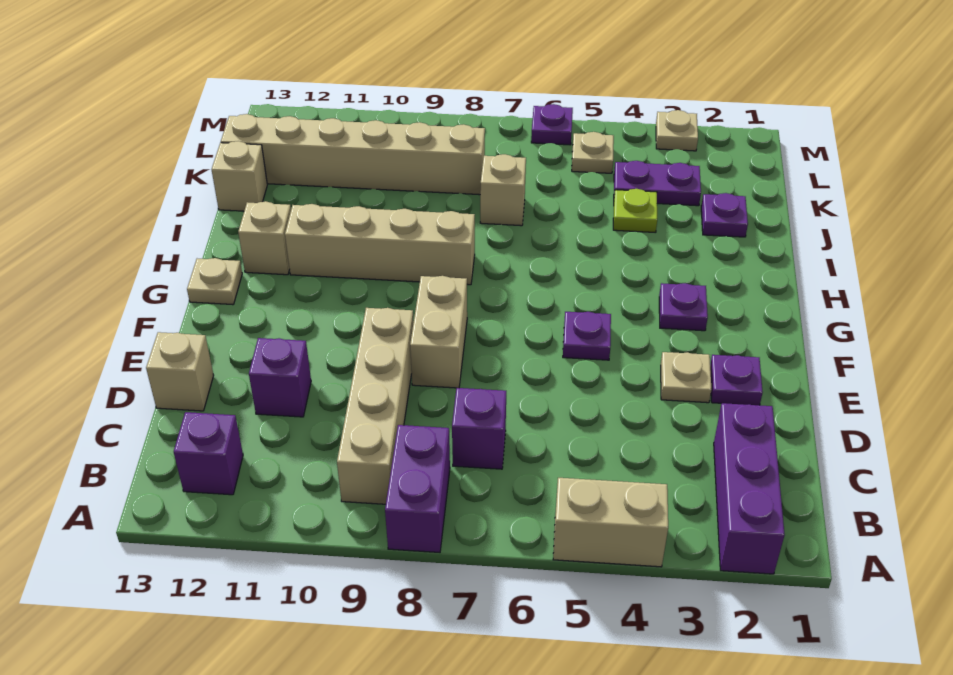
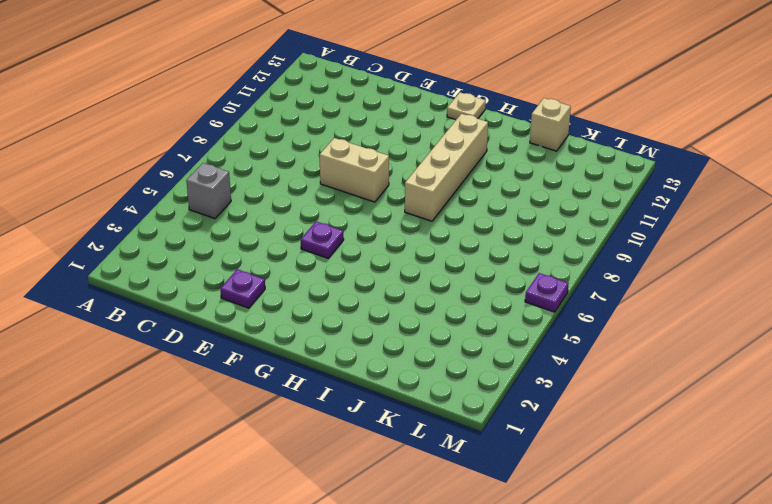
grey 1x1 brick [186,163,231,219] -> none
none -> purple 1x3 brick [714,403,785,574]
none -> tan 1x2 brick [553,478,668,567]
none -> purple 1x2 brick [385,425,450,552]

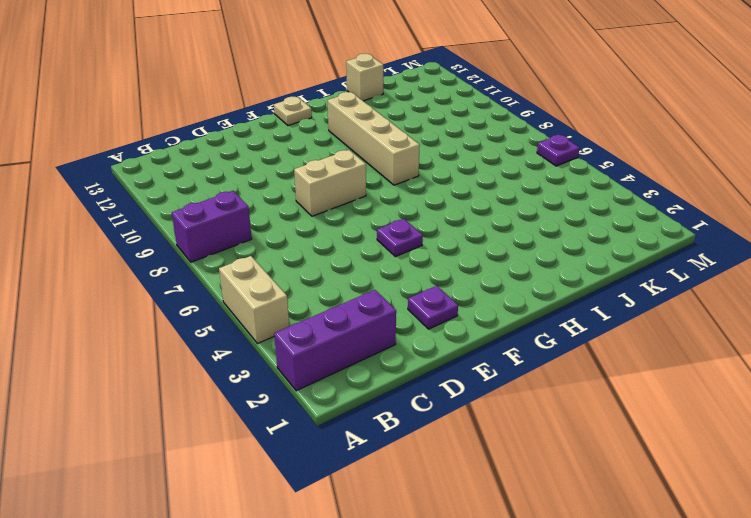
none -> tan 1x4 brick [337,308,414,504]
none -> purple 1x1 brick [174,412,243,495]
none -> purple 1x1 brick [452,388,506,469]

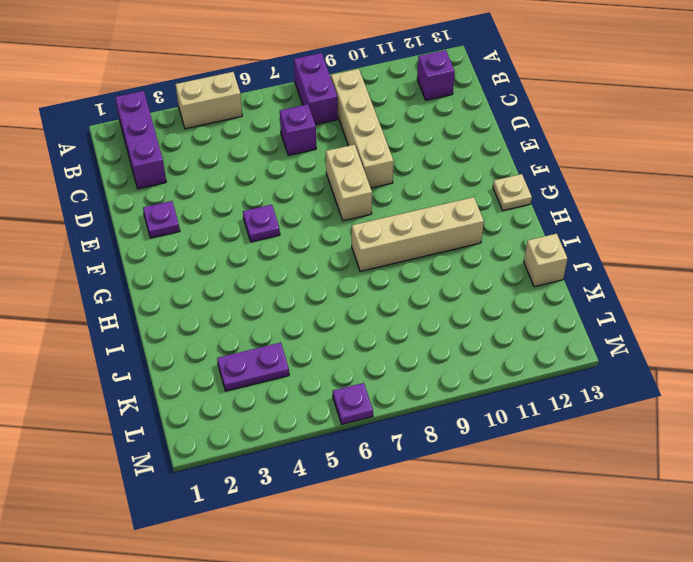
none -> purple 1x1 brick [249,338,311,417]
none -> tan 1x1 brick [146,332,214,411]
none -> tan 1x1 plate [661,352,711,403]

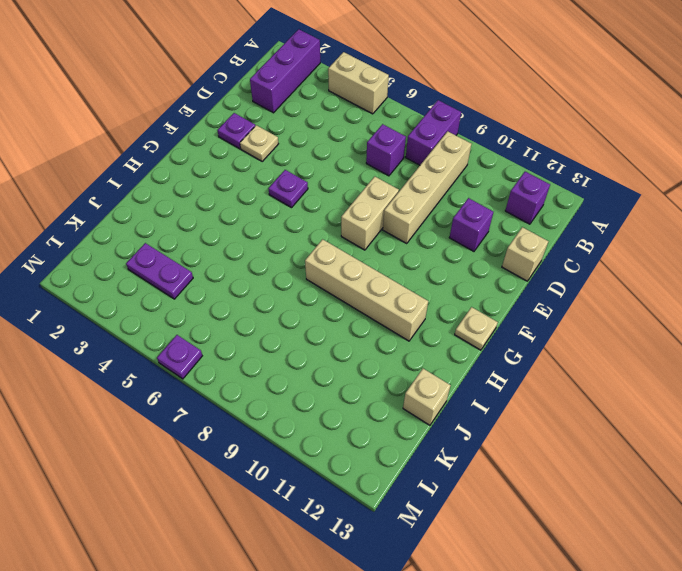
none -> purple 1x1 plate [659,283,708,331]
none -> tan 1x1 brick [238,201,291,275]
none -> purple 1x1 plate [701,193,748,237]

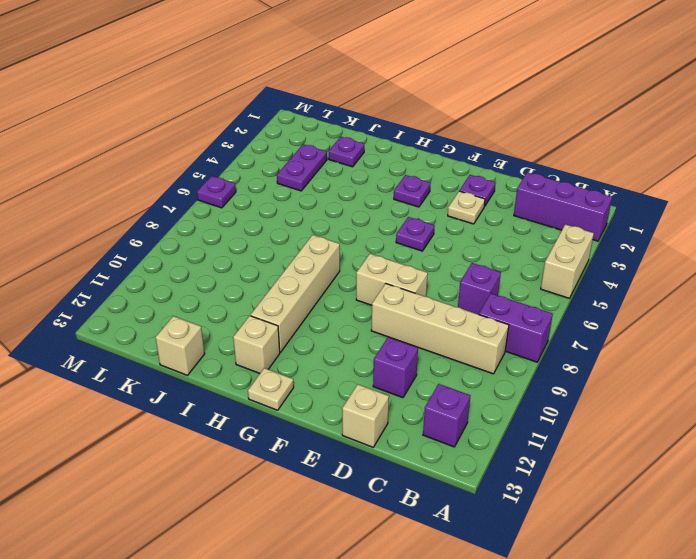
none -> lime 1x1 plate [613,189,657,233]
none -> tan 1x1 brick [480,154,526,226]
none -> tan 1x6 brick [221,114,485,195]

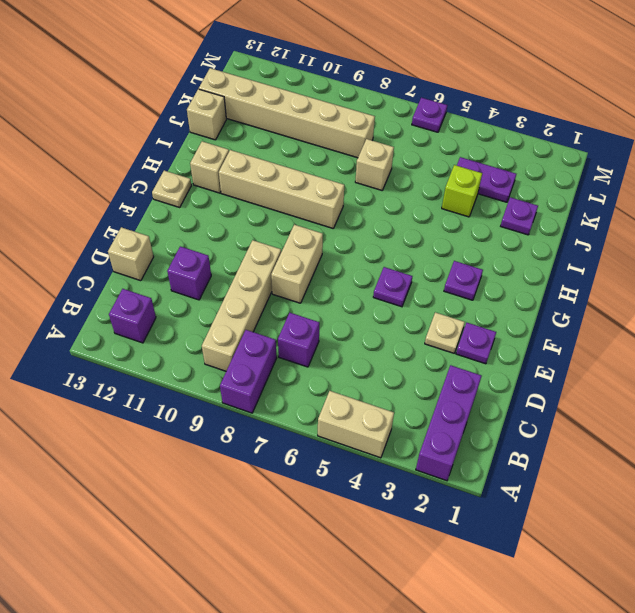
lime 1x1 brick [442,165,482,217] -> lime 1x1 plate [613,189,657,233]
none -> tan 1x1 plate [572,132,614,173]
none -> tan 1x1 plate [656,110,698,151]

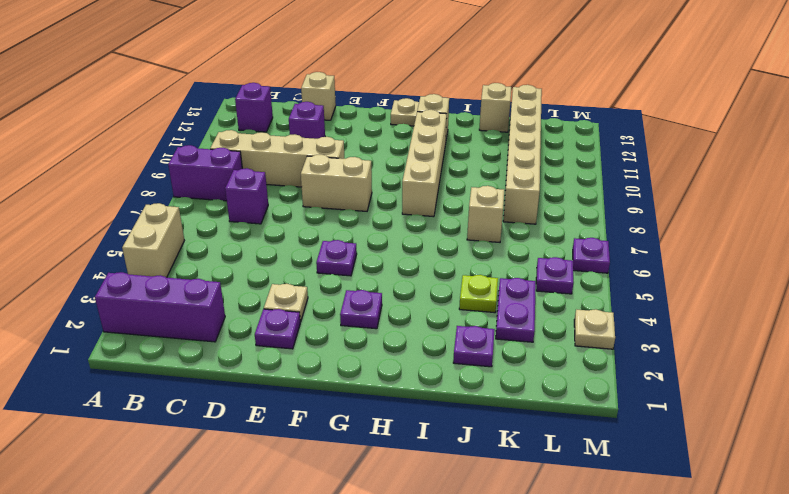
purple 1x1 plate [536,257,574,294] -> tan 1x1 plate [572,132,614,173]

